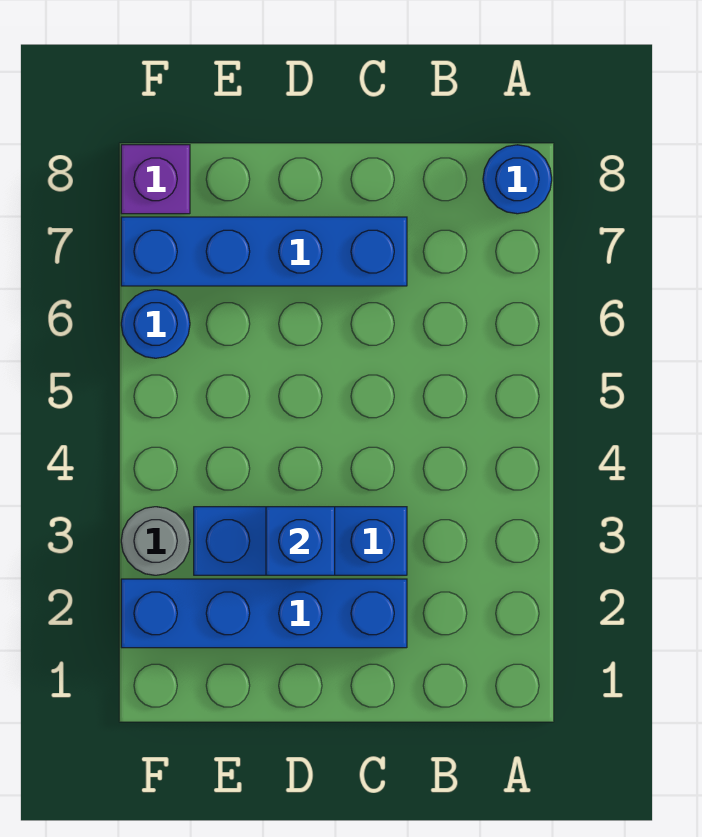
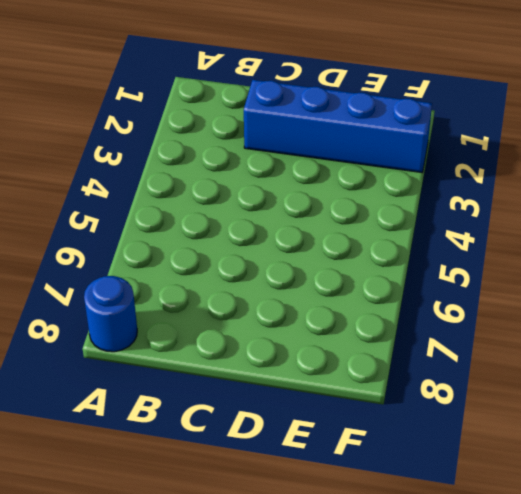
none -> blue 1x3 brick [194,507,407,575]
none -> blue 1x4 brick [121,217,407,286]

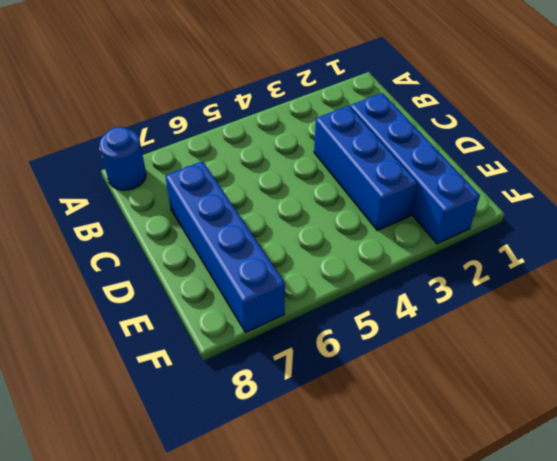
none -> grey 1x1 round brick [121,507,190,575]
none -> blue 1x1 round brick [121,290,190,358]

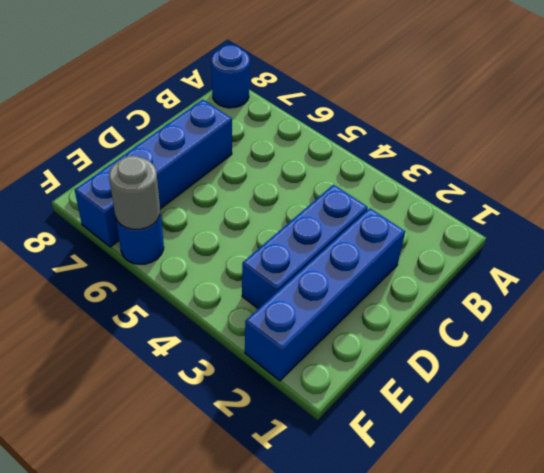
grey 1x1 round brick [109,156,160,230] -> grey 1x1 round brick moved to [121,507,190,575]
none -> purple 1x1 brick [121,145,190,214]
none -> blue 1x1 brick [266,507,335,575]

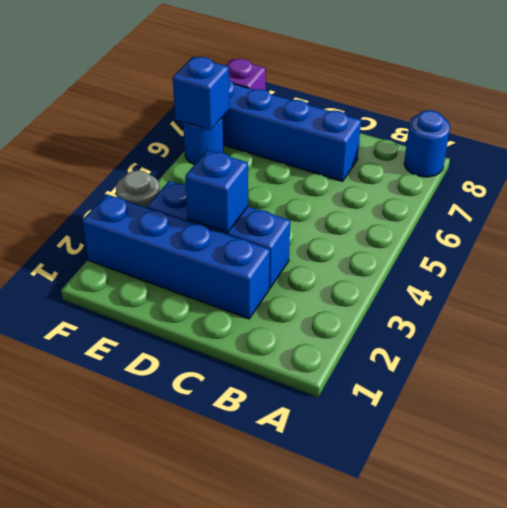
blue 1x1 brick [173,57,229,130] -> none

